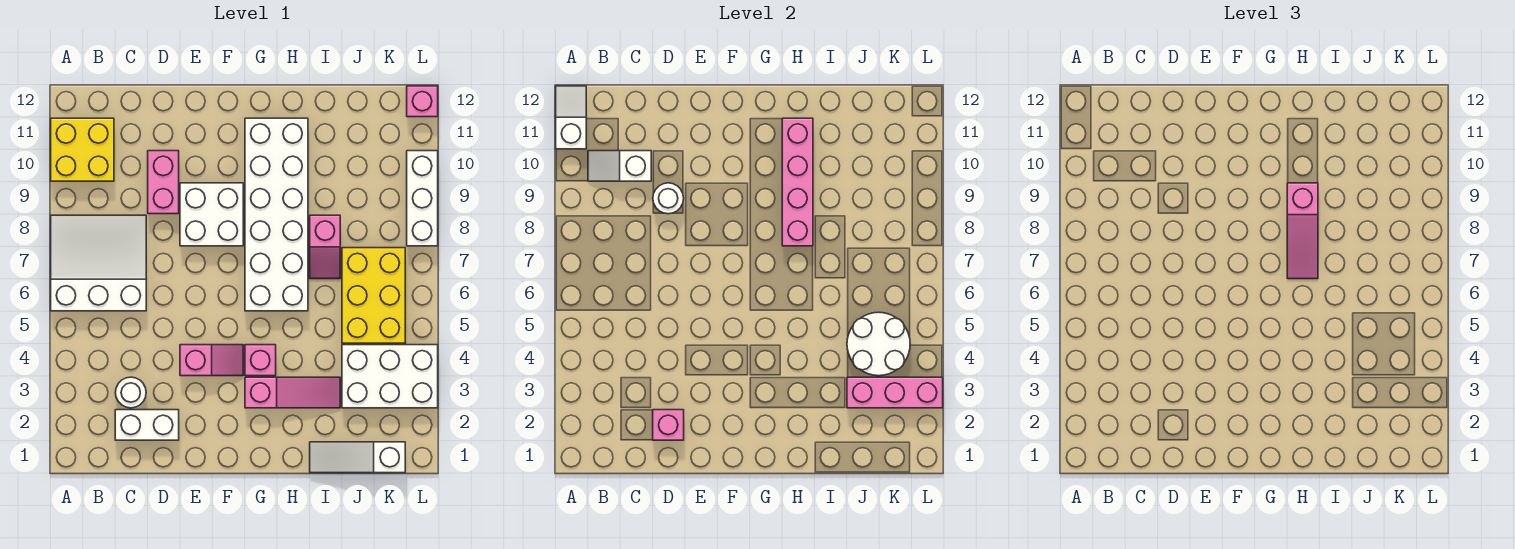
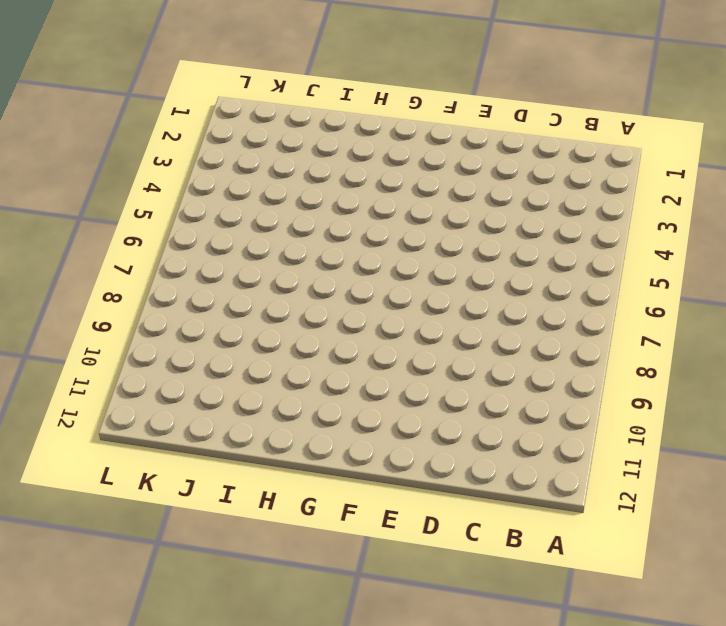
none -> white 3x3 slope [51,215,146,311]
none -> yellow 2x2 brick [51,118,114,181]
none -> white 1x2 brick [115,410,179,440]

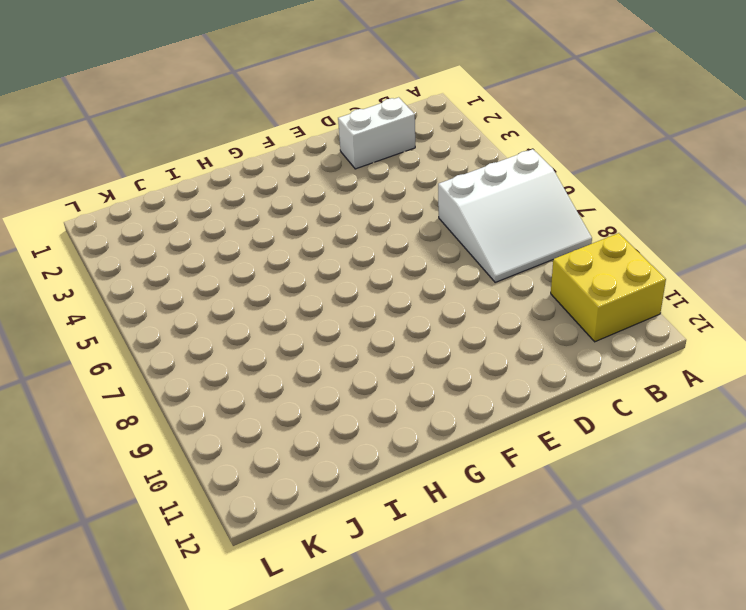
none -> white 1x1 round brick [115,377,146,408]
none -> pink 1x2 brick [148,151,179,214]
none -> pink 1x2 slope [180,345,243,376]

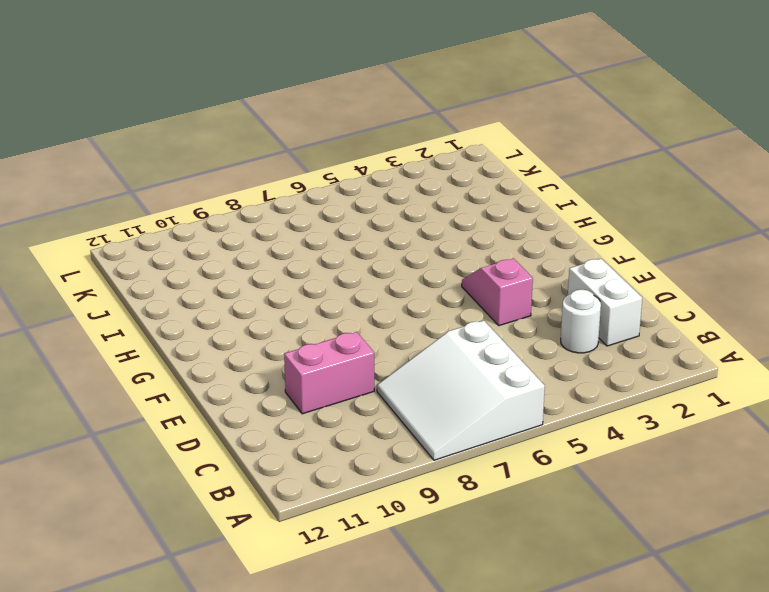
none -> yellow 2x2 brick [51,118,114,181]
none -> white 2x2 brick [180,183,243,246]
none -> pink 1x3 slope [245,377,340,408]

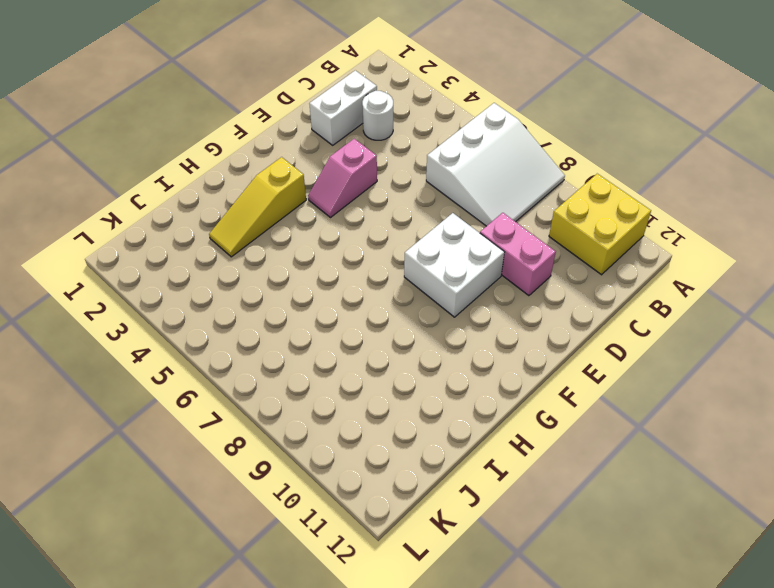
yellow 1x3 slope [209,157,306,257] -> pink 1x3 slope [245,377,340,408]
none -> pink 1x1 brick [245,345,276,376]
none -> white 2x6 brick [245,118,308,311]
none -> white 1x3 slope [310,442,405,473]

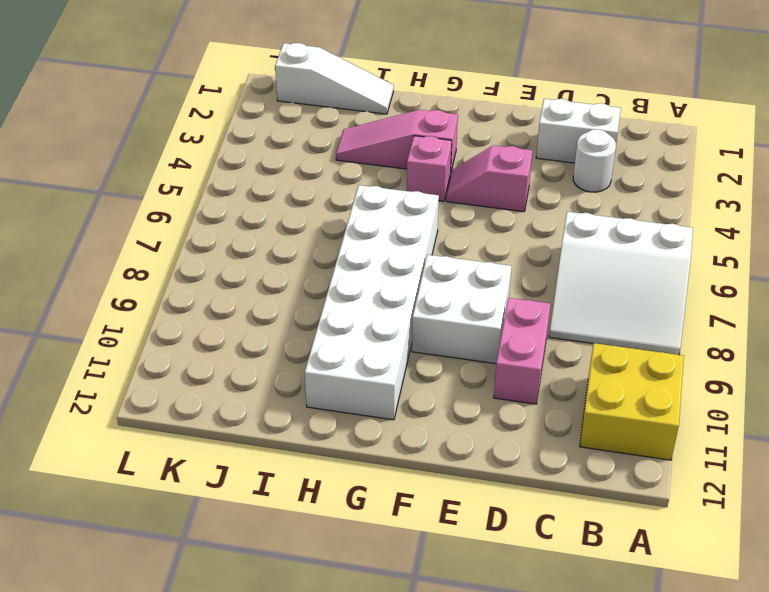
none -> pink 1x2 slope [310,215,340,279]
none -> white 2x3 brick [342,345,438,408]
none -> yellow 2x3 brick [342,248,405,343]

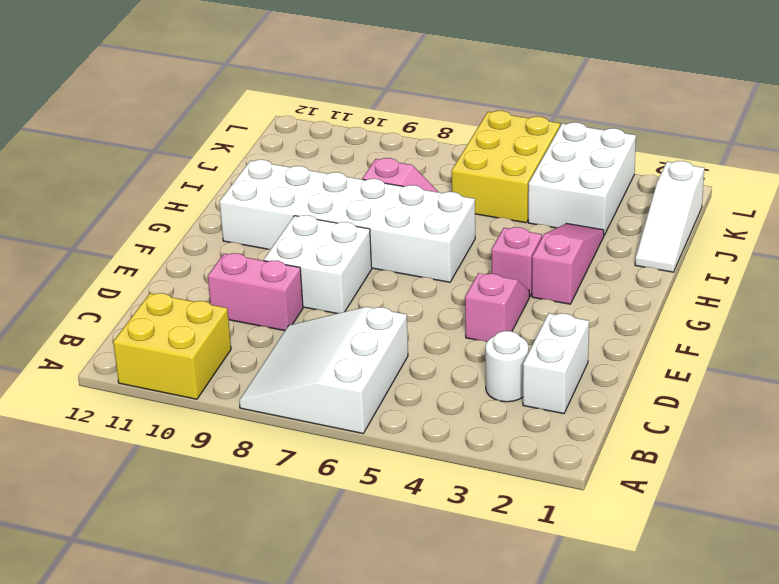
yellow 2x3 brick [452,111,560,223] -> yellow 2x3 brick turned to [342,248,405,343]
none -> white 1x3 brick [407,151,438,246]
none -> pink 1x1 brick [407,86,438,117]
none -> white 1x2 slope [556,86,586,149]

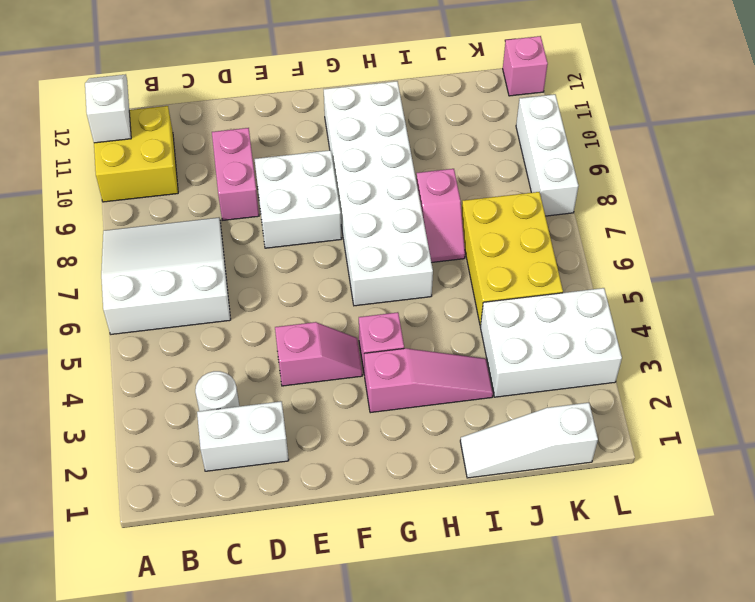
none -> white 1x2 slope [588,151,651,181]
none -> pink 1x1 brick [653,410,684,440]
none -> white 1x1 round brick [653,183,684,214]

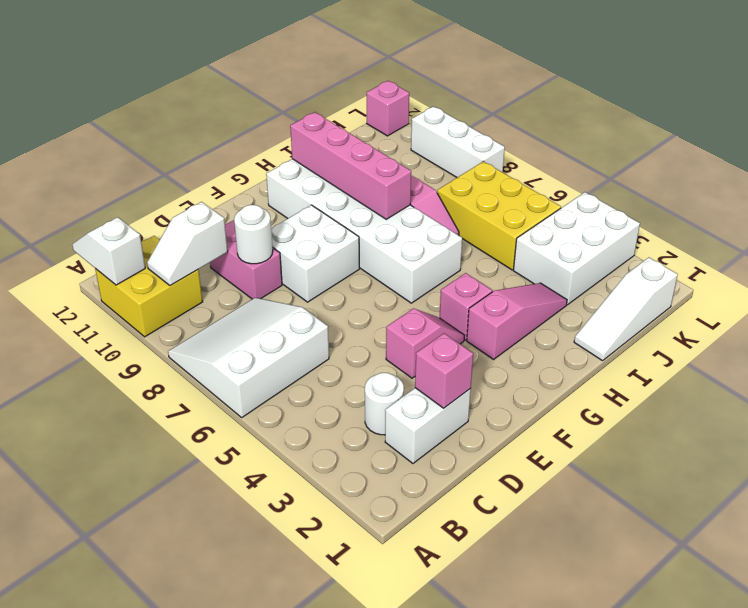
none -> pink 1x3 brick [847,377,943,408]
none -> white 2x2 round brick [847,312,910,376]
none -> pink 1x3 slope [1287,183,1318,279]

